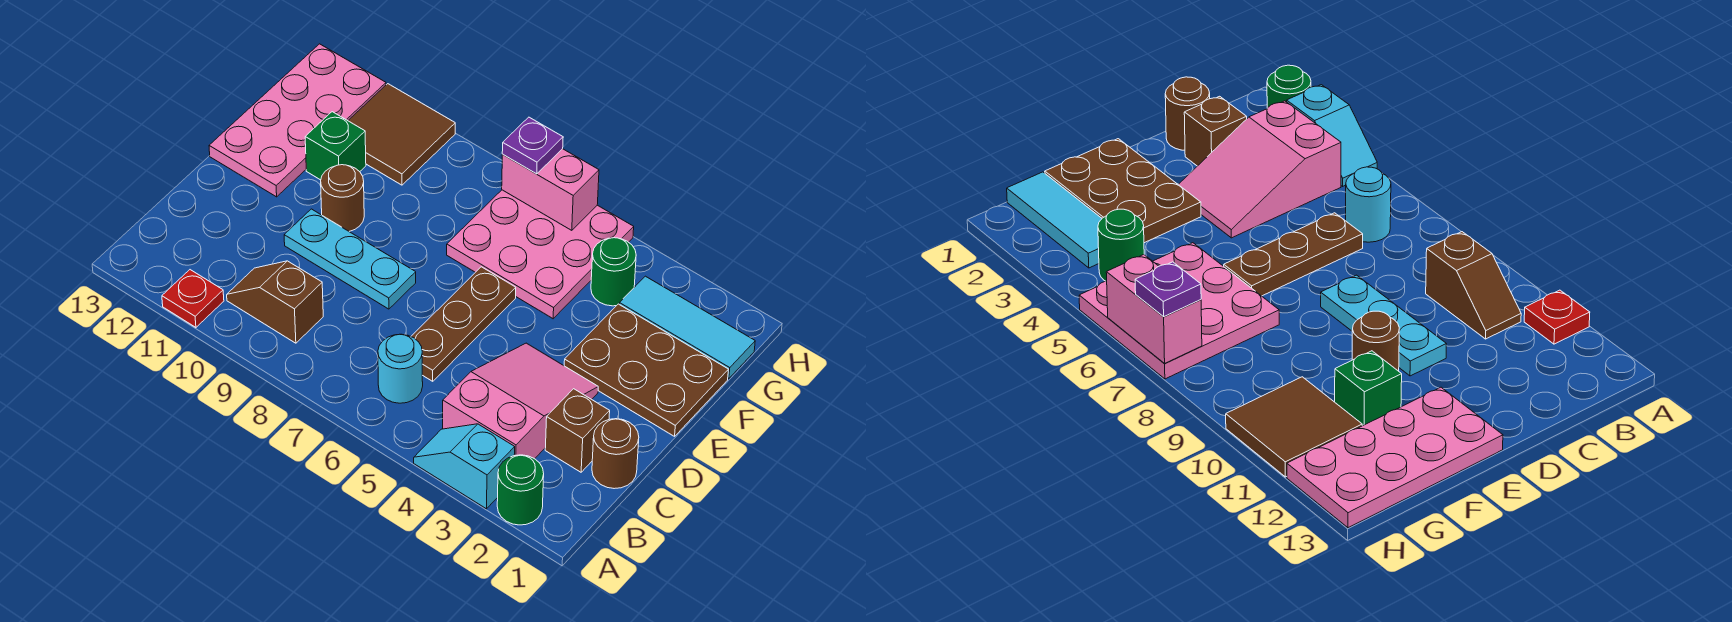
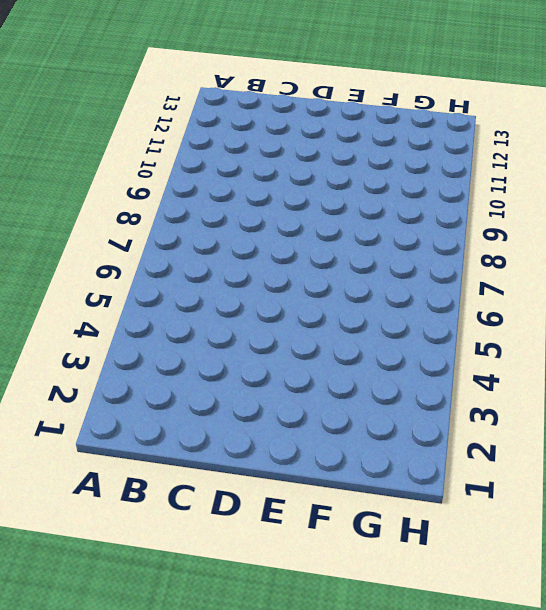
none -> green 1x1 round brick [497,455,544,525]
none -> cyan 1x2 slope [414,424,515,509]
none -> red 1x1 plate [162,270,224,327]

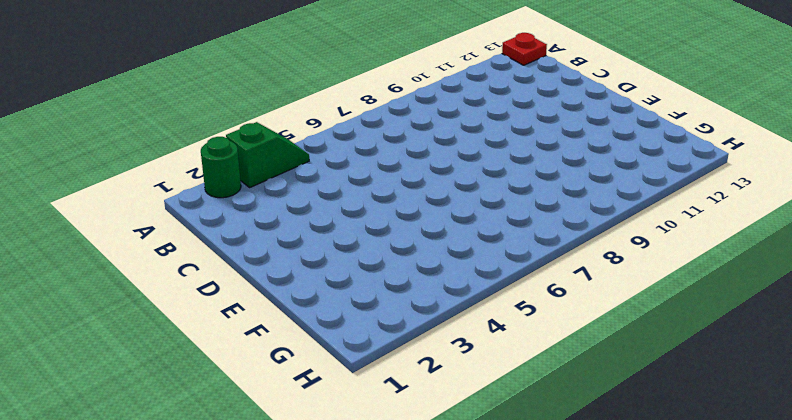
green 1x2 slope [226,122,309,187] -> cyan 1x2 slope [414,424,515,509]
red 1x1 plate [502,33,547,65] -> red 1x1 plate moved to [162,270,224,327]
none -> pink 2x3 slope [443,343,598,459]
none -> cyan 1x1 round brick [378,334,423,403]
none -> brown 1x2 slope [227,261,323,343]

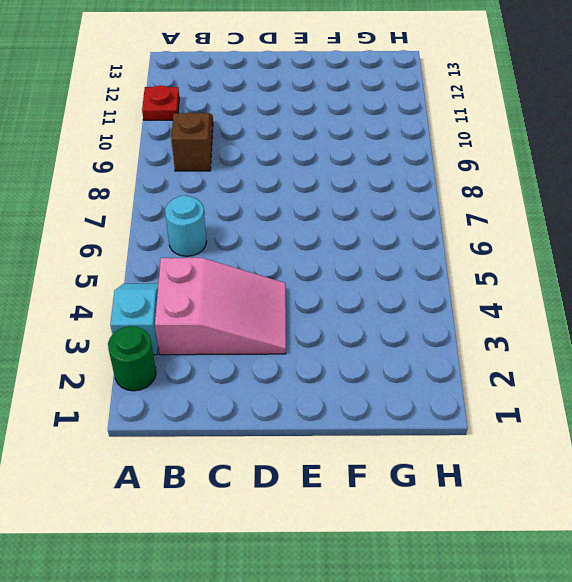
none -> brown 1x1 round brick [592,419,639,489]
none -> brown 1x1 brick [545,389,610,472]
none -> brown 1x3 plate [411,267,516,381]

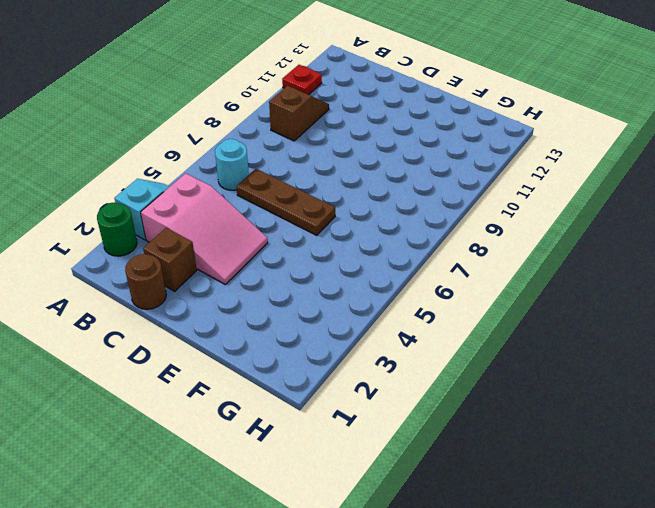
none -> cyan 1x3 plate [284,209,416,309]
none -> brown 2x3 plate [564,304,728,436]
none -> brown 1x1 round brick [321,165,364,231]

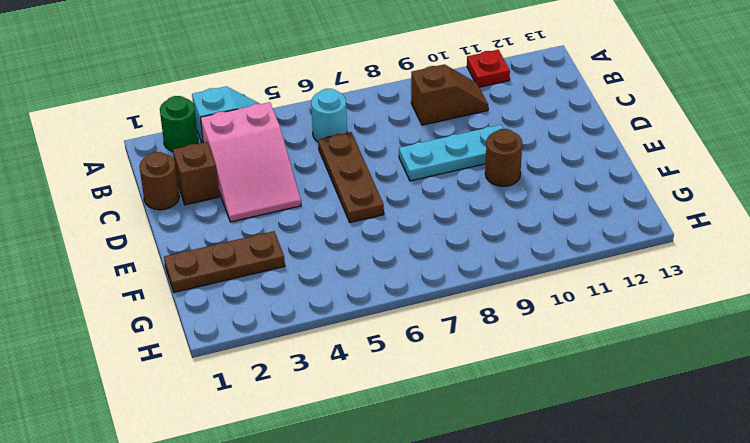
brown 1x3 plate [164,231,285,292] -> brown 2x3 plate [564,304,728,436]
none -> pink 2x4 plate [209,44,386,197]
none -> pink 3x3 plate [447,190,634,319]
none -> green 1x1 brick [305,112,366,180]

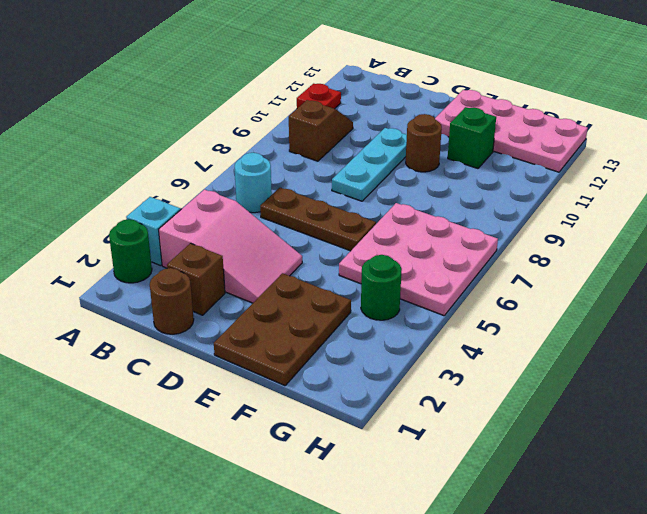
none -> cyan 1x3 tile [619,276,755,379]
none -> brown 2x2 tile [348,84,455,185]
none -> pink 1x2 brick [502,149,599,230]

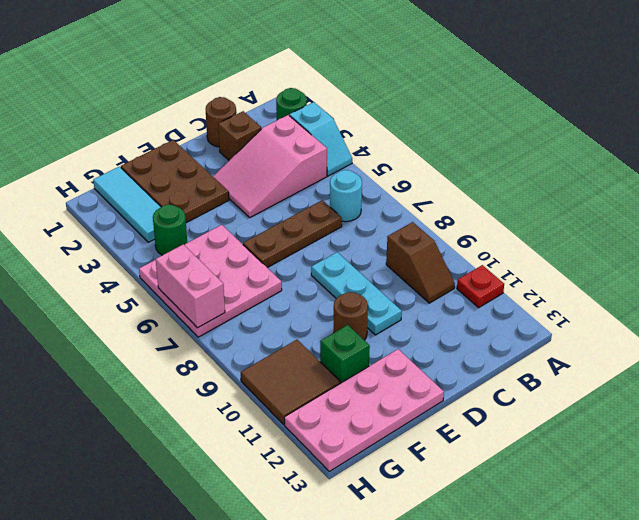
none -> purple 1x1 plate [502,117,563,174]

